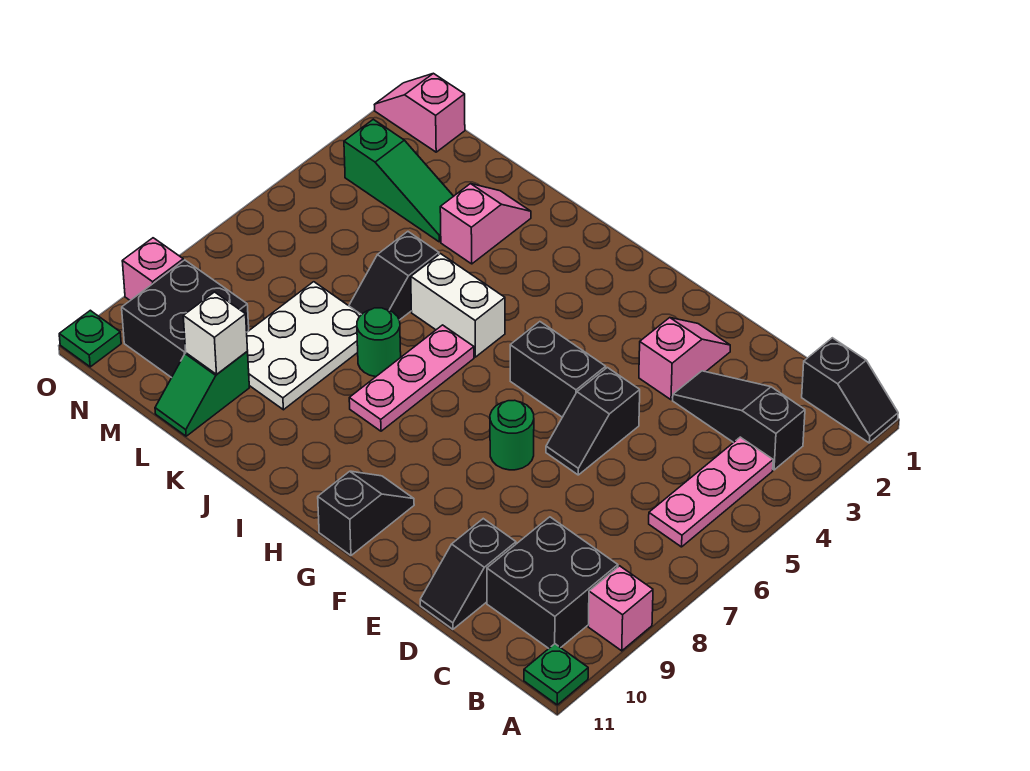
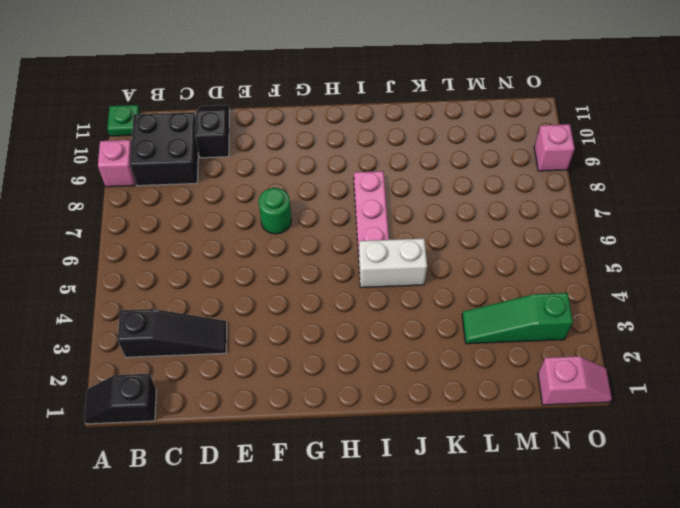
none -> pink 1x3 plate [649,437,773,547]
none -> pink 1x2 slope [639,318,730,400]
none -> black 1x2 slope [546,368,640,475]

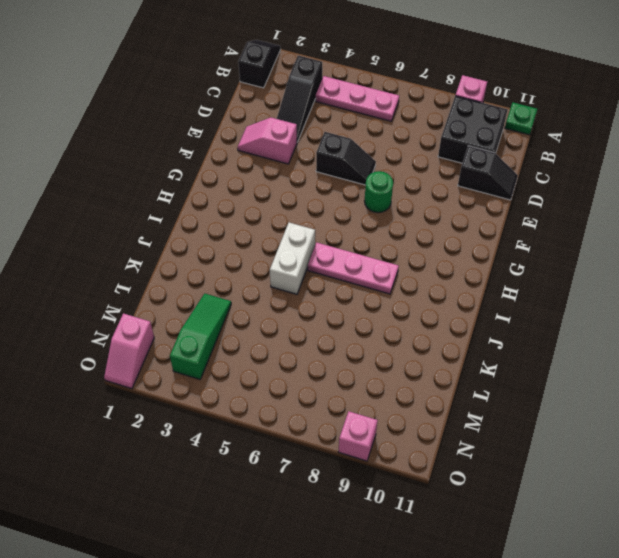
none -> black 1x2 brick [510,322,606,417]
none -> black 1x2 slope [318,471,414,555]
none -> green 1x1 round brick [357,308,401,377]

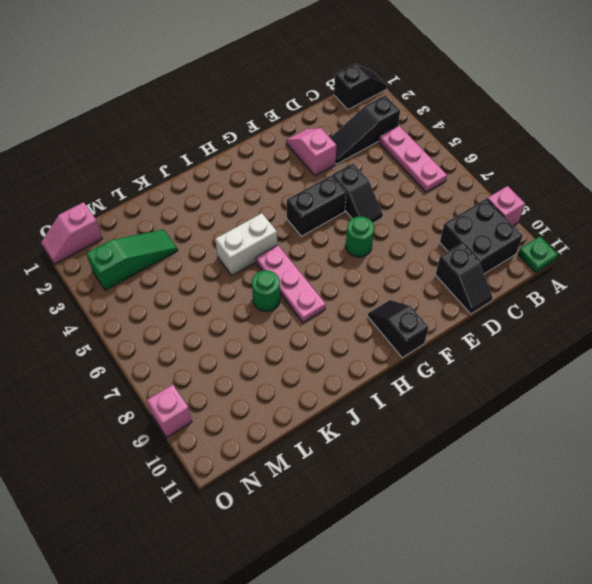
none -> pink 1x2 slope [440,184,531,264]
none -> black 1x2 slope [349,232,439,320]
none -> white 2x3 plate [247,282,361,410]

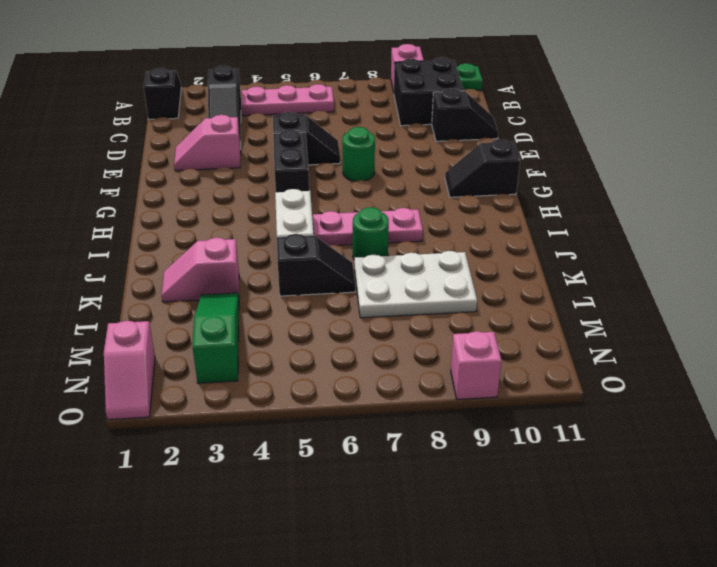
none -> green 1x2 slope [155,352,249,436]
none -> black 2x2 brick [122,260,249,378]
none -> green 1x1 plate [59,310,121,367]

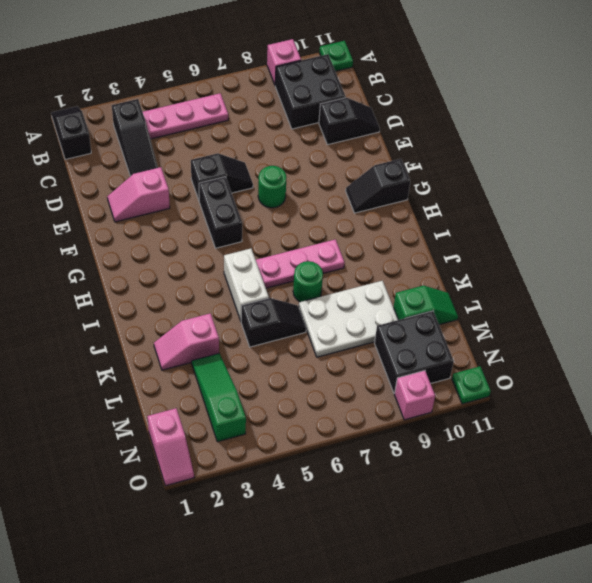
none -> white 1x1 brick [183,292,248,374]

